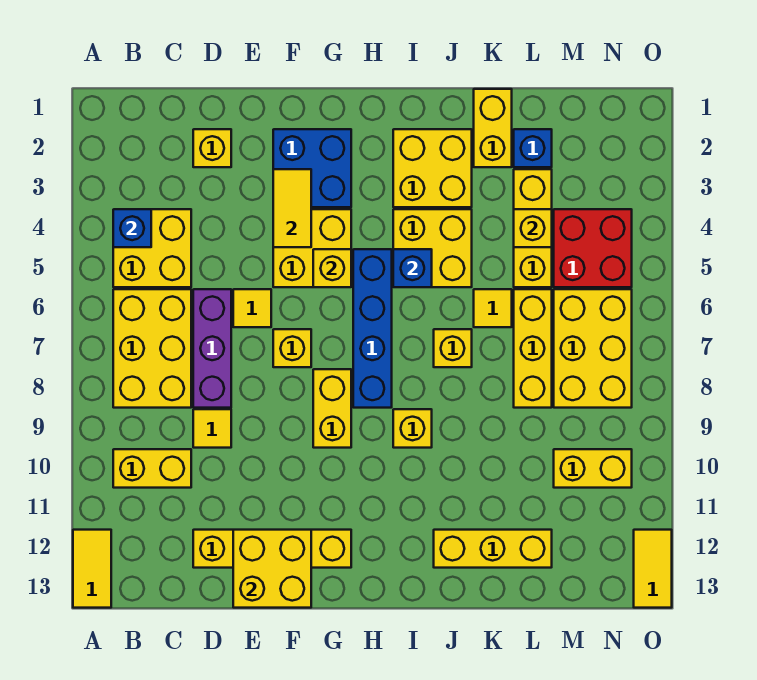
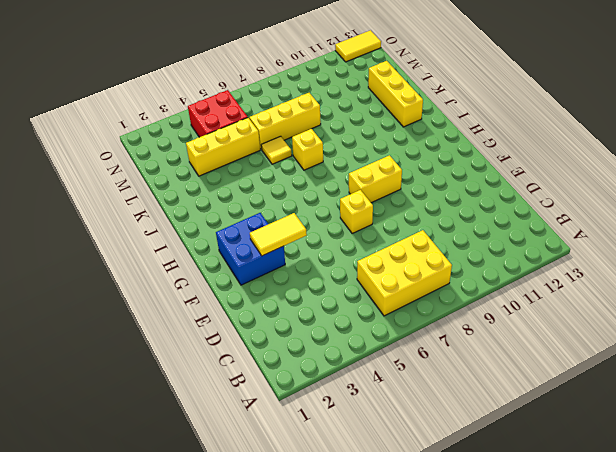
none -> yellow 1x2 tile [73,530,111,608]
none -> yellow 2x2 brick [113,209,191,287]
none -> yellow 1x2 brick [113,449,191,488]
none -> yellow 1x1 brick [193,129,231,167]

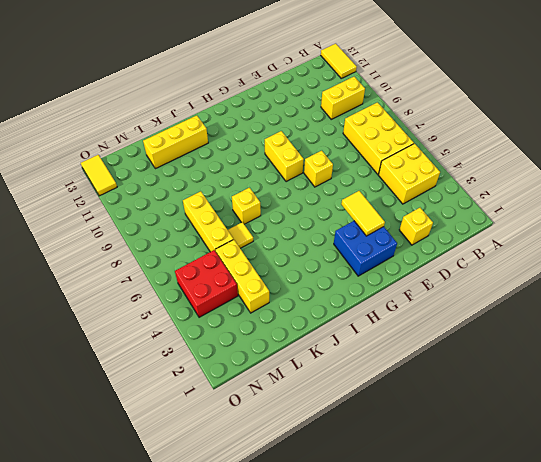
none -> purple 1x3 brick [193,289,231,408]
none -> yellow 1x1 tile [193,409,231,448]
none -> yellow 1x4 brick [193,530,351,568]
none -> yellow 1x1 tile [233,289,271,327]

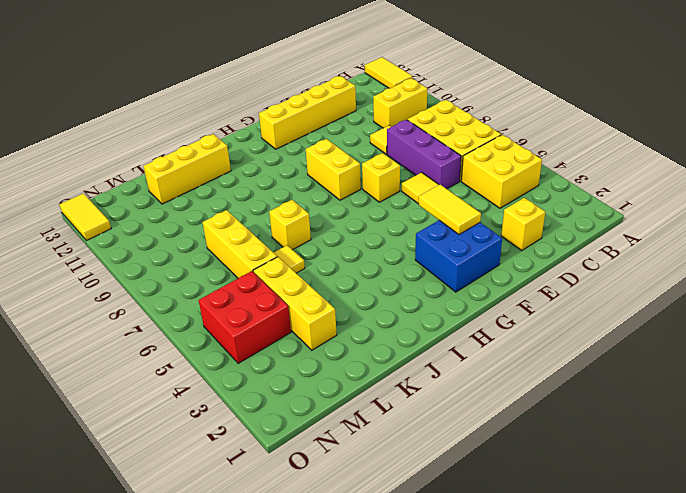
none -> yellow 2x2 brick [273,209,351,287]
none -> blue 1x4 brick [353,249,392,408]
none -> yellow 2x2 brick [393,129,472,207]
none -> yellow 2x2 brick [393,209,472,287]

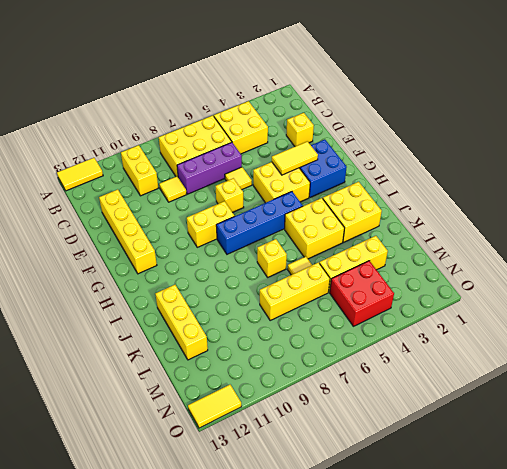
none -> yellow 1x1 brick [393,409,432,448]
none -> yellow 1x2 brick [474,89,512,167]
none -> blue 1x1 brick [514,129,552,167]
none -> yellow 2x3 brick [554,289,632,408]

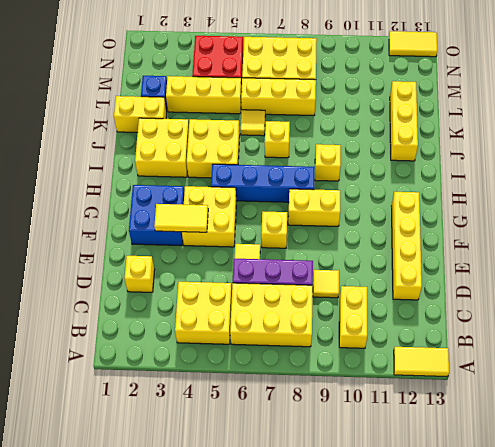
none -> yellow 1x2 brick [554,449,632,488]
none -> blue 1x1 brick [113,209,151,247]
none -> yellow 2x2 brick [233,530,311,608]
none -> yellow 1x1 brick [313,249,351,287]

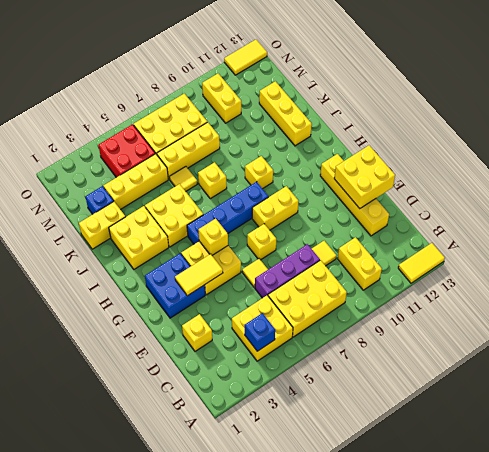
none -> blue 1x1 brick [393,249,432,287]
none -> yellow 1x1 brick [514,209,552,247]

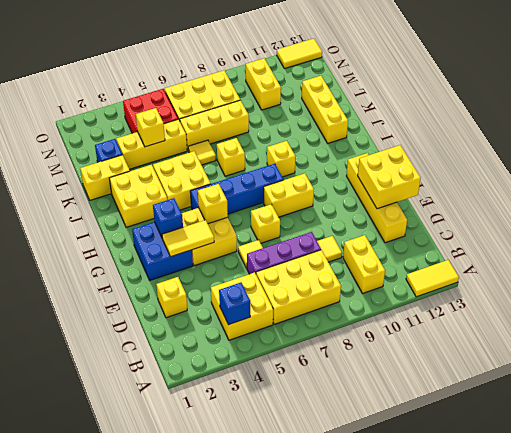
blue 1x1 brick [153,198,183,237] -> blue 1x1 brick moved to [393,249,432,287]

